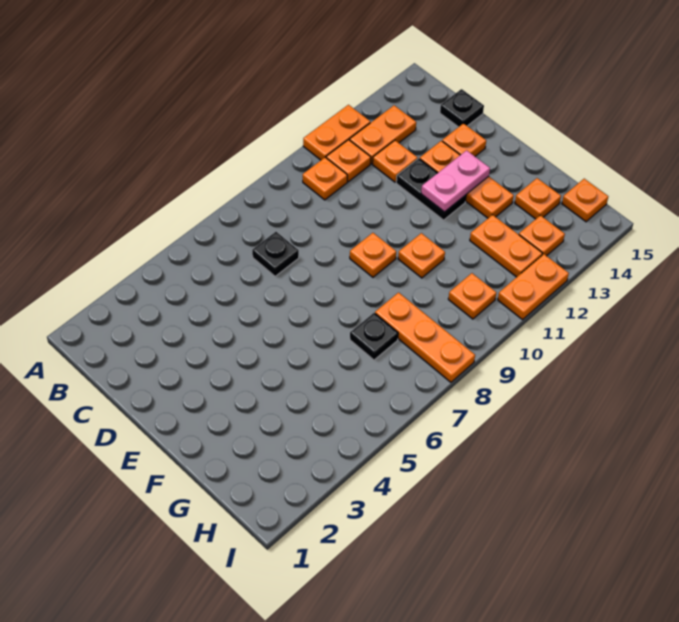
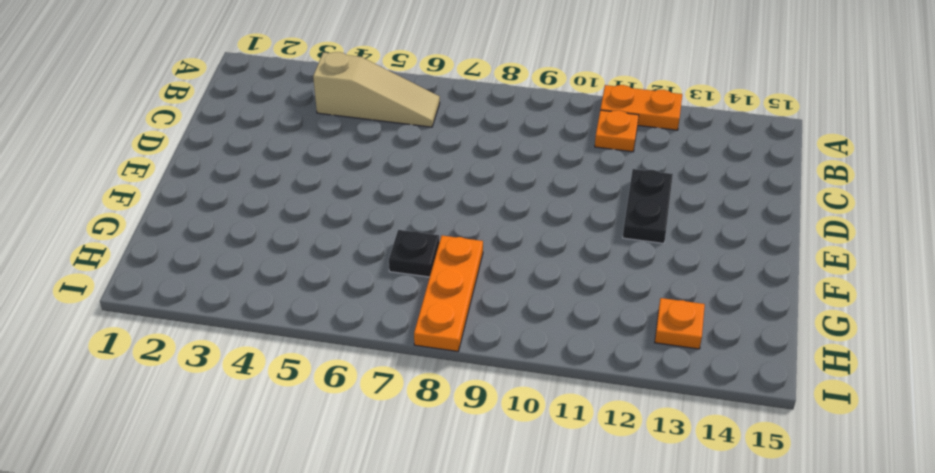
tan 1x3 slope [313,52,440,127] -> none
none -> orange 1x1 plate [303,157,347,200]
none -> orange 1x2 plate [350,105,416,164]
none -> black 1x1 plate [252,232,299,276]

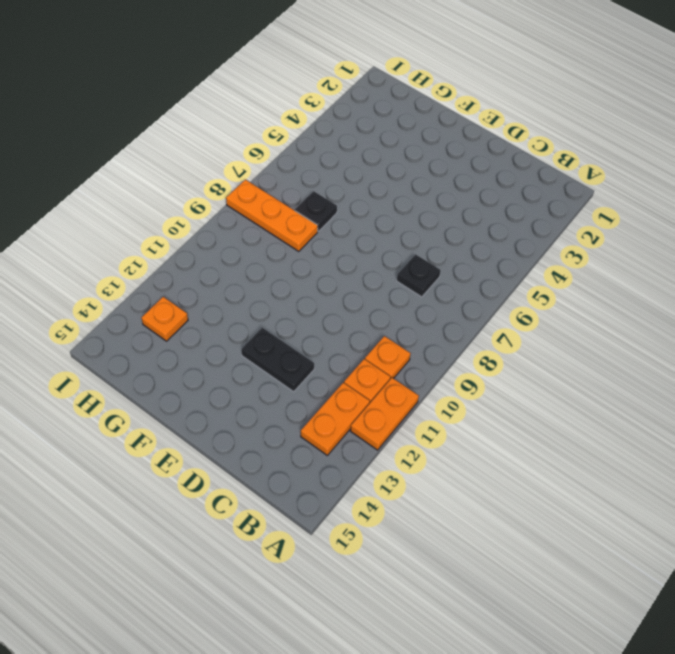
none -> orange 1x1 plate [373,140,417,182]
none -> black 1x1 plate [440,89,484,127]
none -> orange 1x3 plate [420,141,514,218]

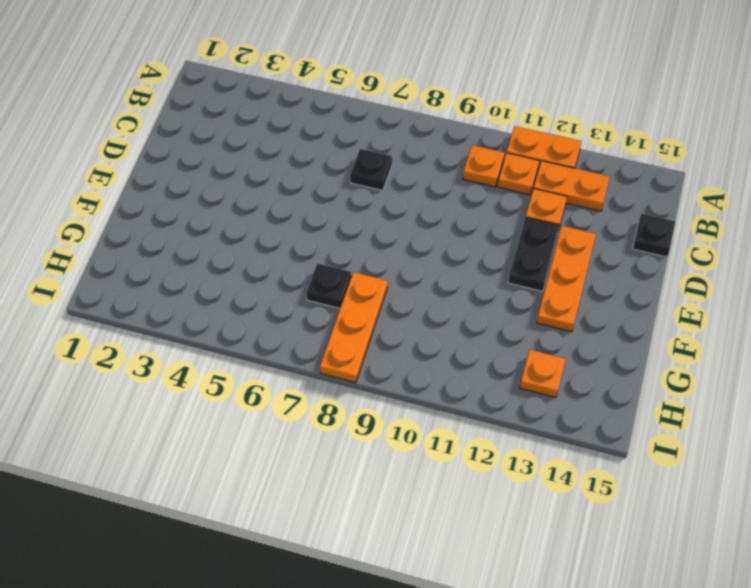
none -> orange 1x1 plate [442,124,486,156]
none -> orange 1x1 plate [350,233,396,277]
none -> orange 1x1 plate [398,233,445,278]

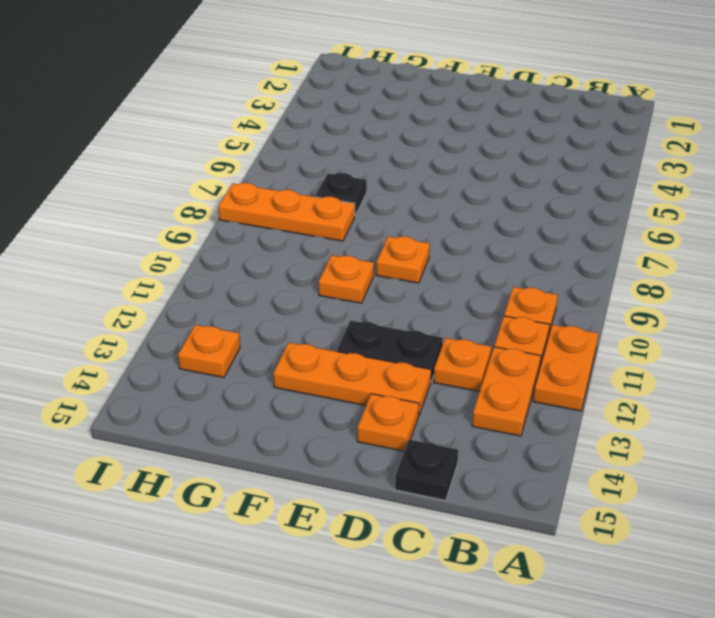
none -> black 1x1 plate [252,232,299,276]
none -> orange 1x2 plate [470,215,542,277]
none -> orange 1x1 plate [515,178,561,219]

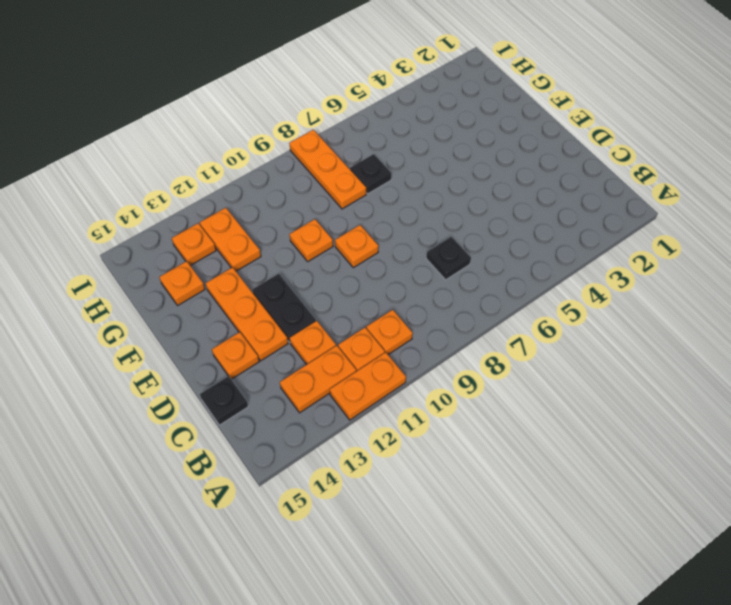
none -> orange 1x1 plate [448,273,496,319]
none -> orange 1x1 plate [562,179,608,222]
none -> orange 1x2 plate [498,254,569,320]

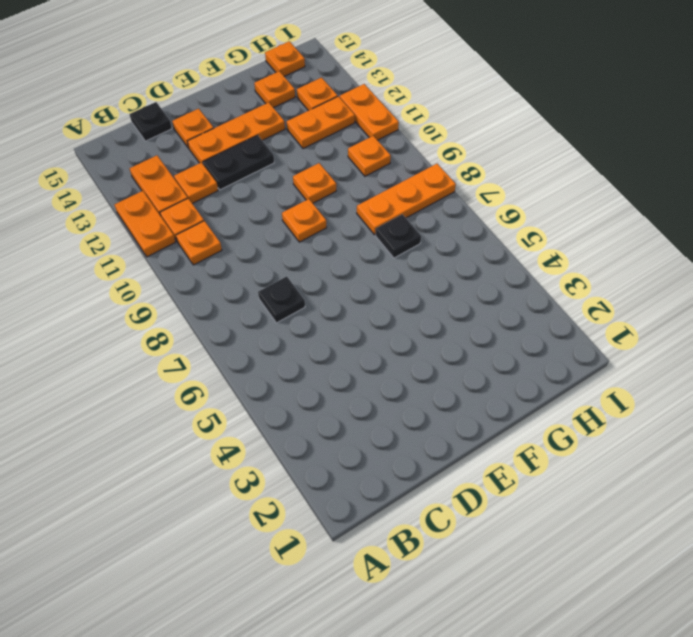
none -> pink 1x2 plate [421,150,490,212]

